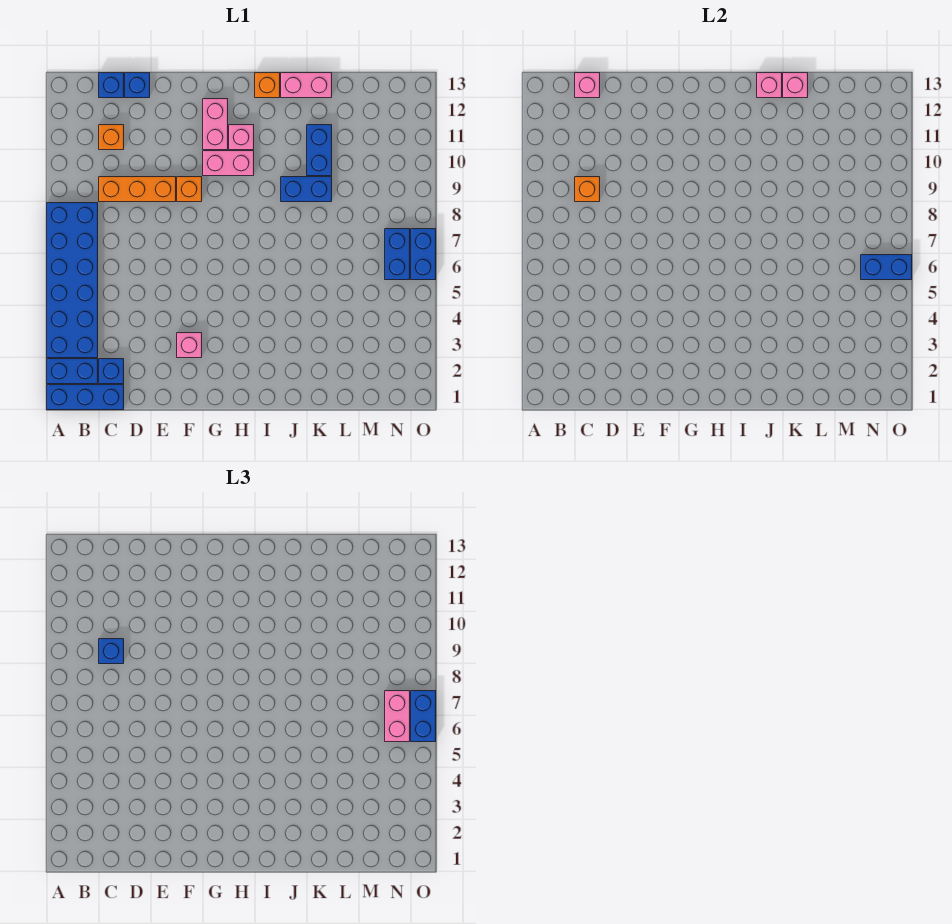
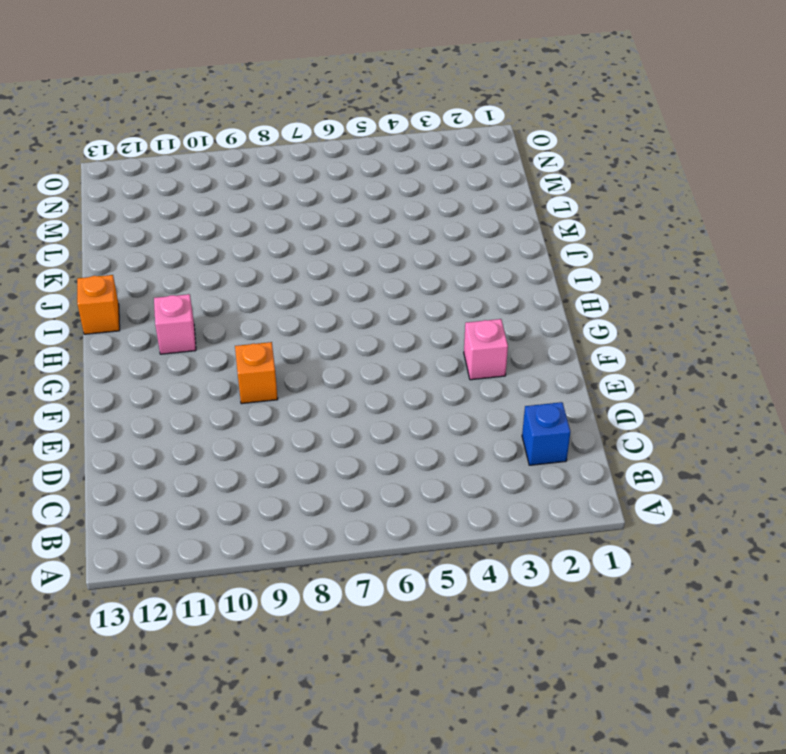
none -> blue 1x3 brick [47,385,124,410]
none -> blue 1x2 brick [47,359,98,384]
none -> blue 2x6 brick [47,203,98,358]

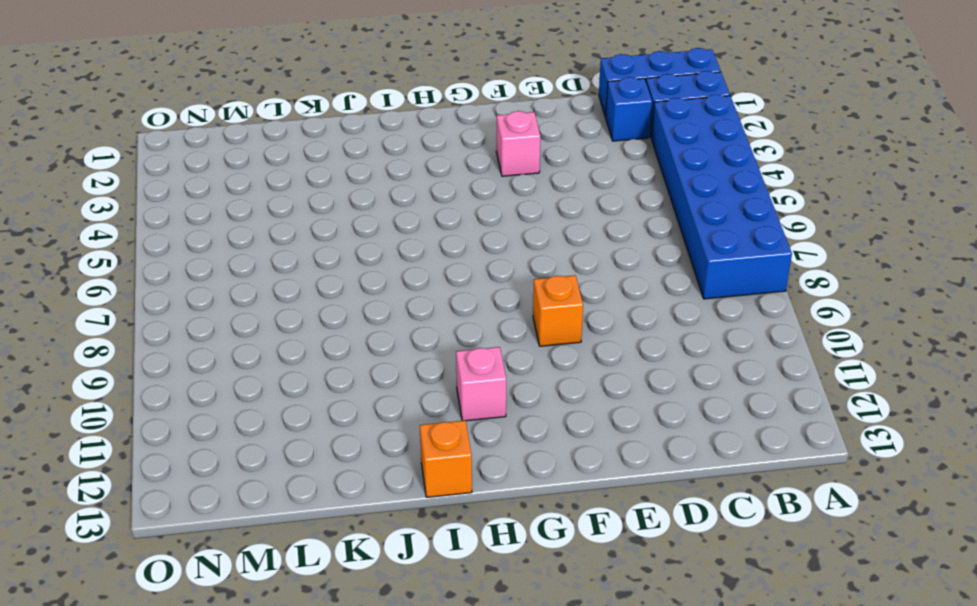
none -> orange 1x3 brick [99,177,176,202]
none -> orange 1x1 brick [99,125,124,150]
none -> blue 1x1 brick [99,73,124,98]

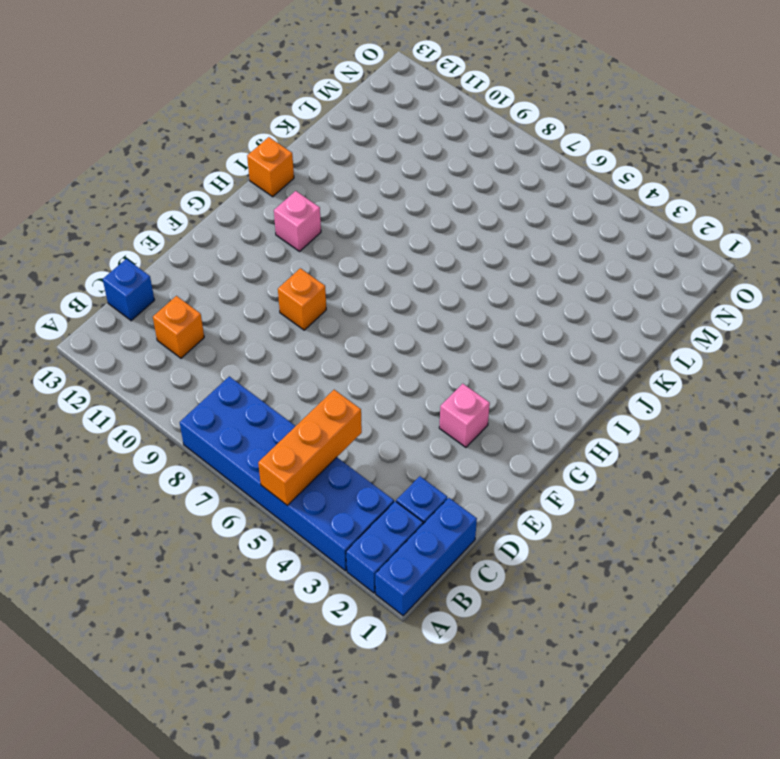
orange 1x3 brick [258,390,362,506] -> orange 1x3 brick moved to [99,177,176,202]
none -> blue 1x1 brick [125,73,150,98]
none -> pink 1x2 brick [203,151,254,176]
none -> pink 1x2 brick [203,99,228,150]

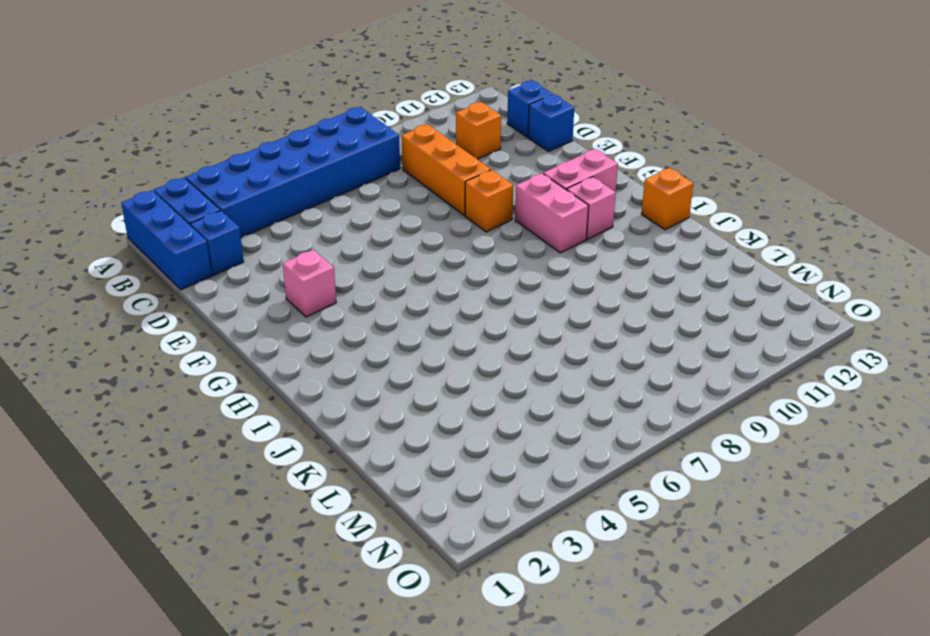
none -> blue 1x2 brick [281,177,332,202]
none -> pink 1x2 brick [281,73,332,98]
none -> blue 1x2 brick [307,125,332,176]

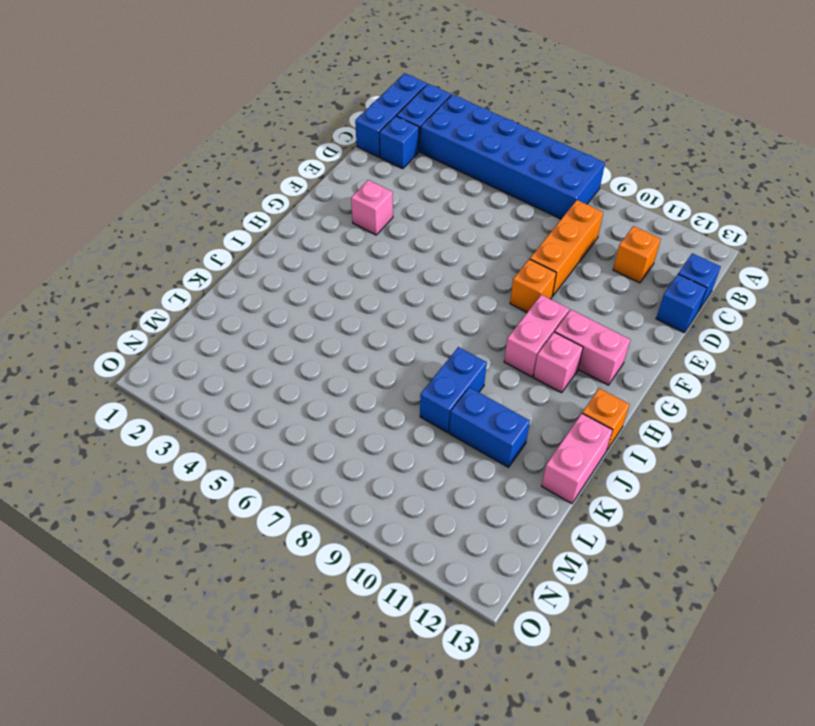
none -> blue 1x2 brick [385,229,410,280]
none -> blue 1x2 brick [411,229,436,280]
none -> orange 1x1 brick [575,177,600,202]

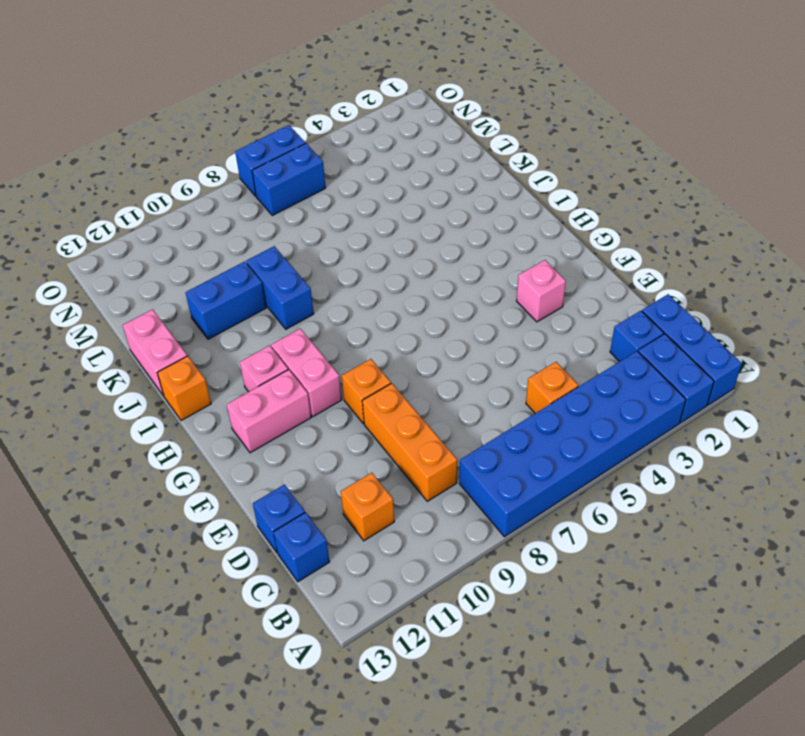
orange 1x1 brick [526,362,578,413] -> orange 1x1 brick moved to [575,177,600,202]
none -> pink 1x1 brick [575,73,600,98]
none -> pink 1x1 brick [757,73,782,98]
none -> pink 1x1 brick [783,73,808,98]

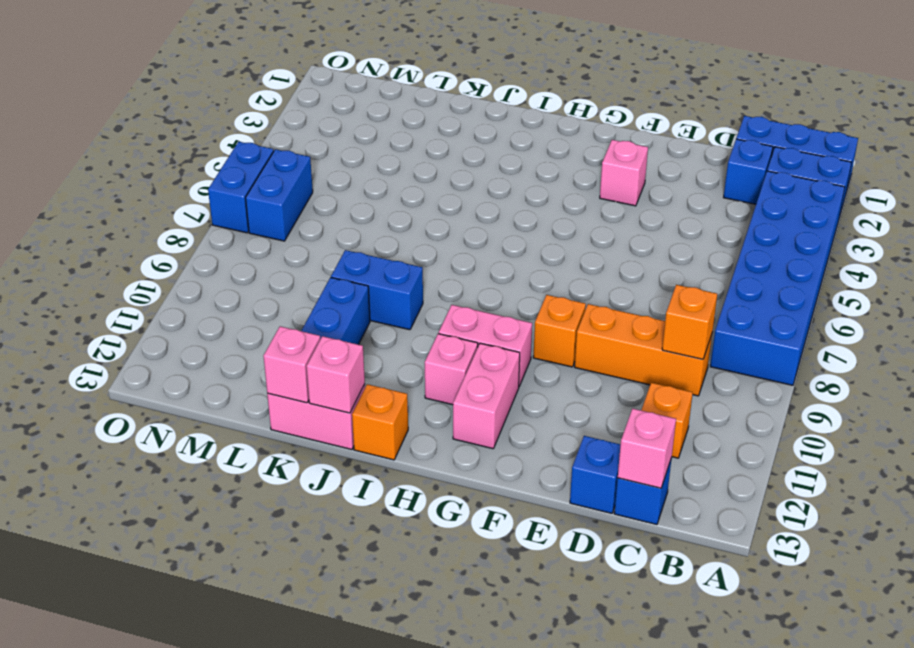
none -> blue 1x2 brick [861,255,912,280]
none -> blue 1x1 brick [99,639,124,664]
none -> pink 1x2 brick [385,691,410,742]

